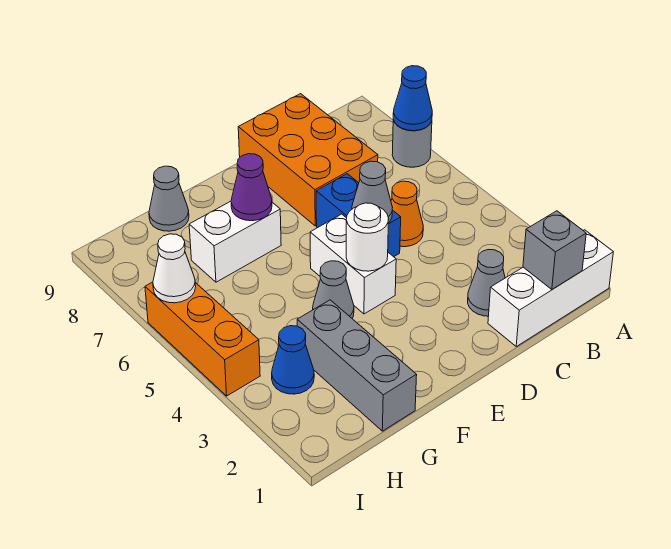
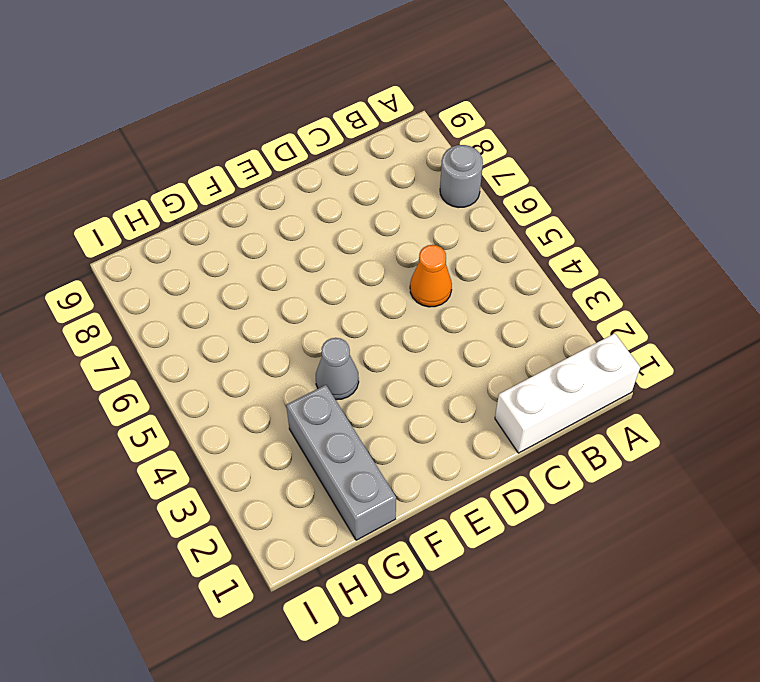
none -> grey 1x1 cone [468,250,505,316]
none -> orange 2x3 brick [238,94,378,226]
none -> blue 1x2 brick [316,174,401,257]

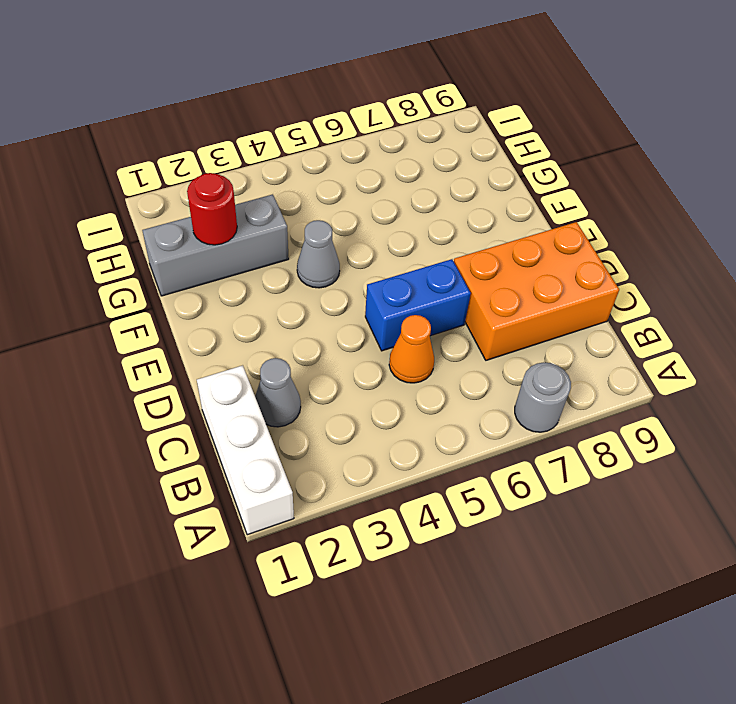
red 1x1 round brick [187,173,237,245] -> none
none -> white 1x2 brick [310,214,396,314]
none -> white 1x2 brick [189,201,281,282]
none -> grey 1x1 cone [149,166,189,231]

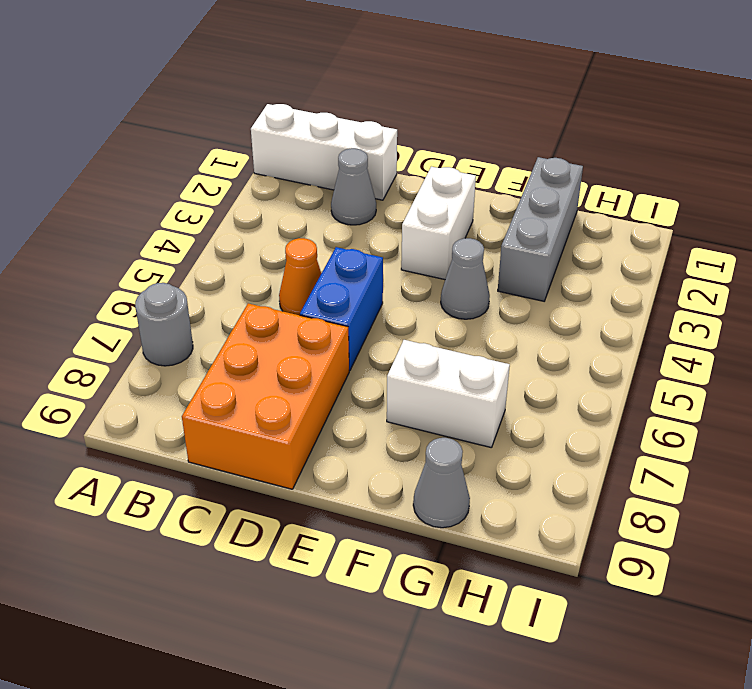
white 1x2 brick [401,167,476,280] -> white 1x2 brick moved to [310,214,396,314]
none -> blue 1x1 cone [272,326,314,394]
none -> orange 1x3 brick [145,282,260,396]
none -> blue 1x1 cone [393,66,432,131]

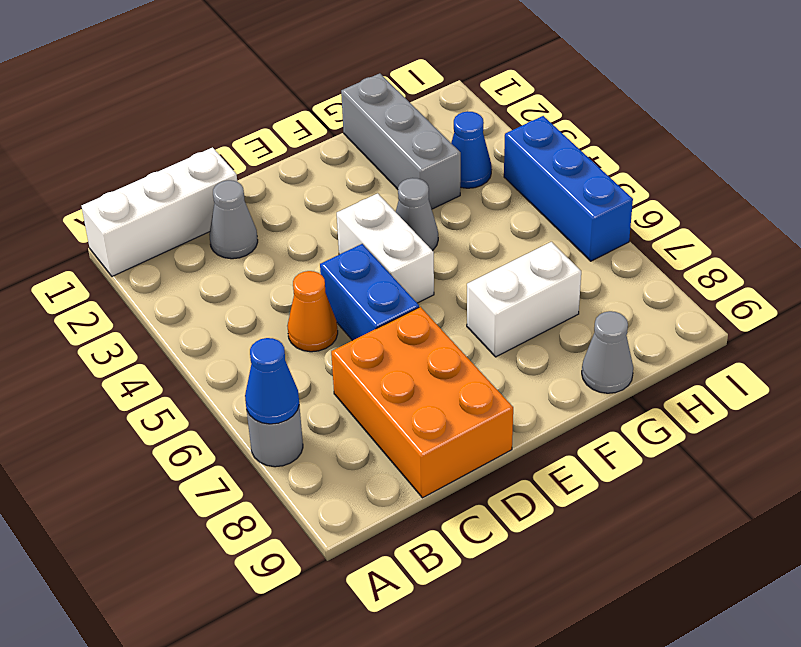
blue 1x3 brick [504,116,633,261] -> orange 1x3 brick [145,282,260,396]
none -> grey 1x1 brick [523,211,586,289]
none -> grey 1x1 cone [352,161,393,223]
none -> white 1x1 round brick [346,203,389,271]

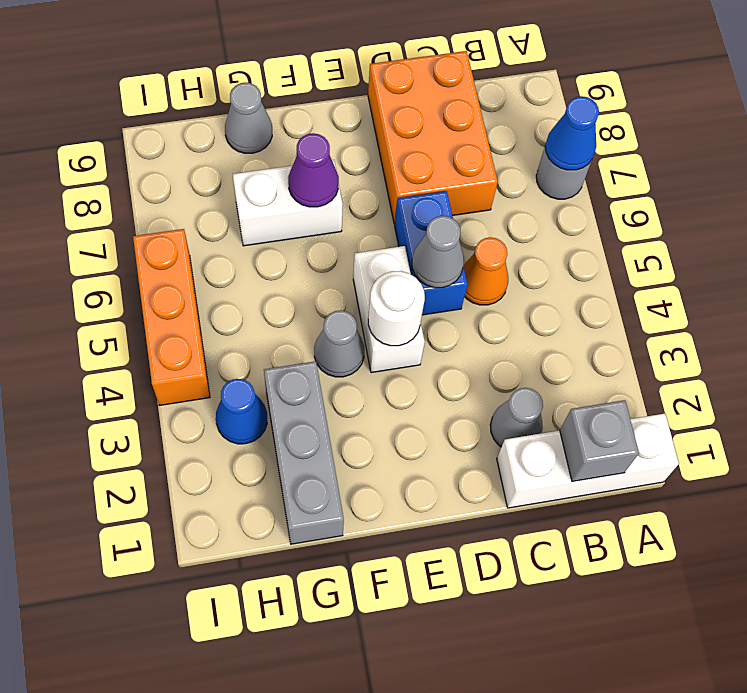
none -> white 1x1 cone [153,234,196,303]

